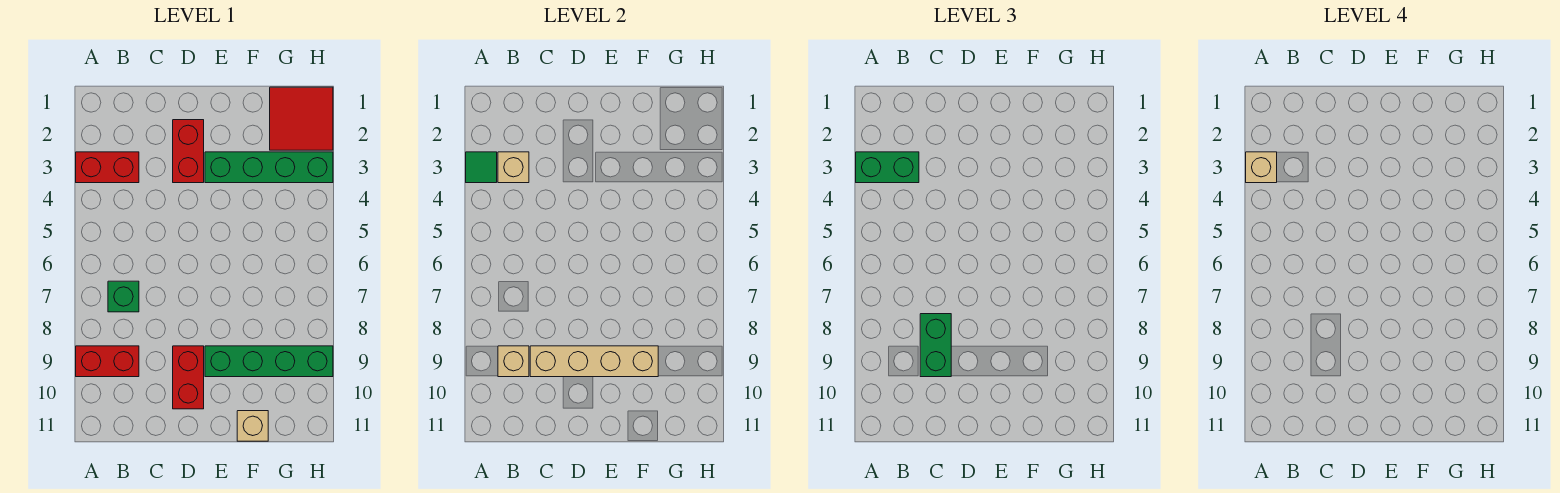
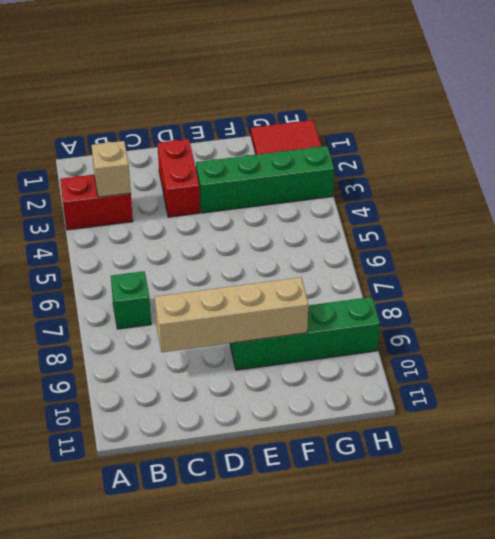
none -> red 1x2 brick [76,346,139,377]
none -> red 1x2 brick [173,346,204,409]
none -> tan 1x1 brick [237,411,268,441]

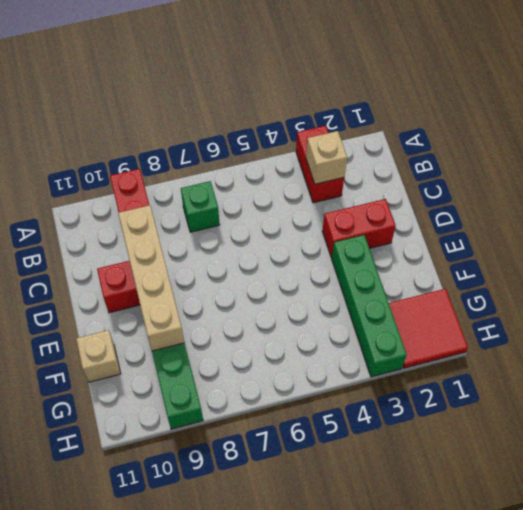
none -> green 1x1 tile [466,152,497,183]
none -> tan 1x1 brick [498,346,529,377]
none -> green 1x2 brick [856,152,919,183]

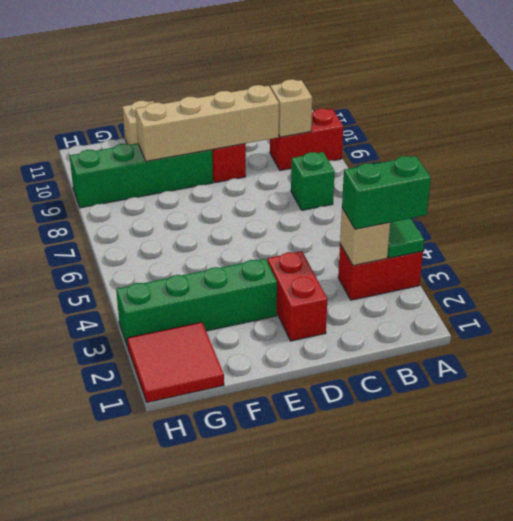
none -> green 1x2 brick [920,314,951,377]
none -> tan 1x1 brick [1246,152,1277,183]

